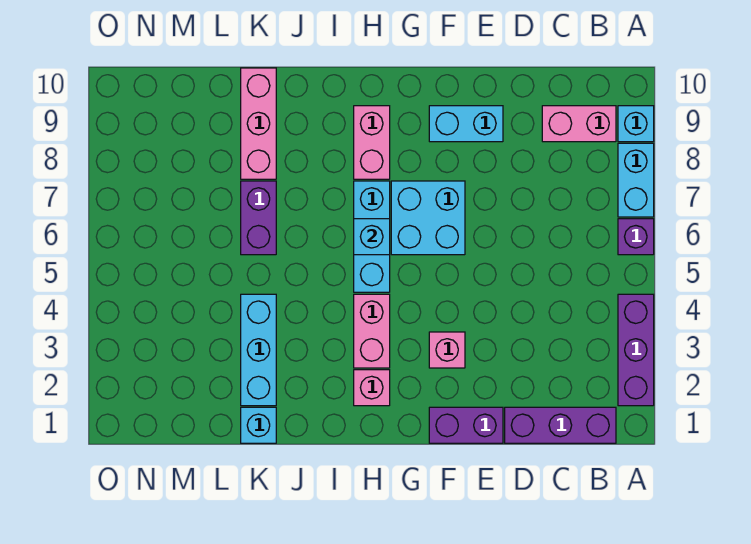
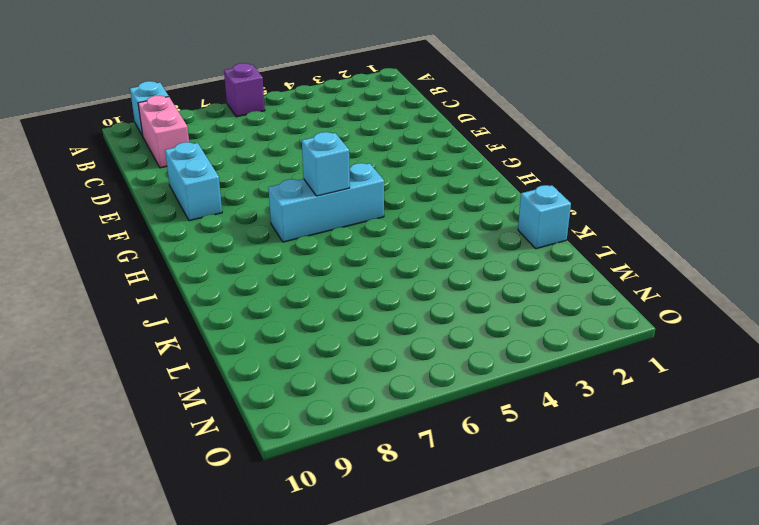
none -> purple 1x3 brick [618,294,654,406]
none -> cyan 1x2 brick [618,143,654,217]
none -> purple 1x3 brick [505,407,616,443]

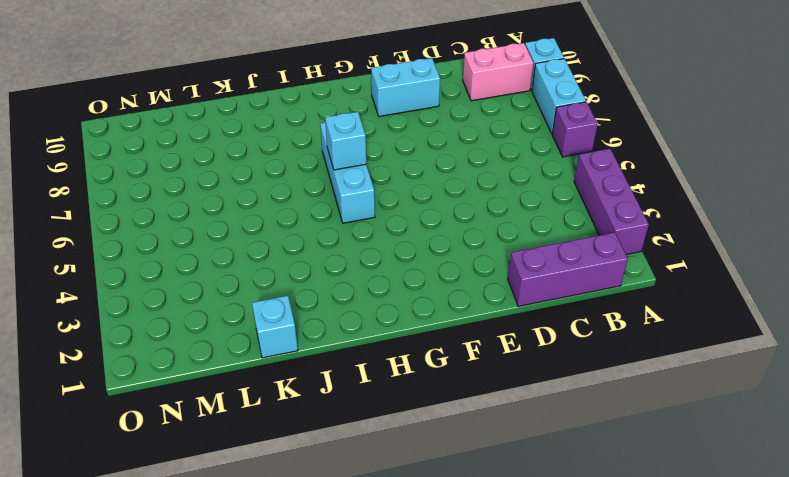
none -> purple 1x2 brick [429,407,503,443]
none -> pink 1x1 brick [429,332,465,368]
none -> cyan 2x2 brick [391,181,465,255]

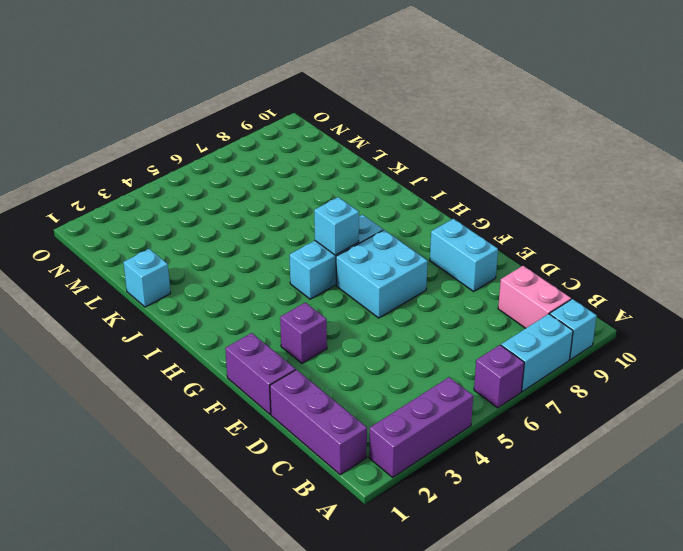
purple 1x1 brick [280,303,327,363] -> pink 1x1 brick [429,332,465,368]
none -> pink 1x1 brick [354,370,390,406]
none -> pink 1x2 brick [354,294,390,368]
none -> pink 1x2 brick [354,106,390,179]

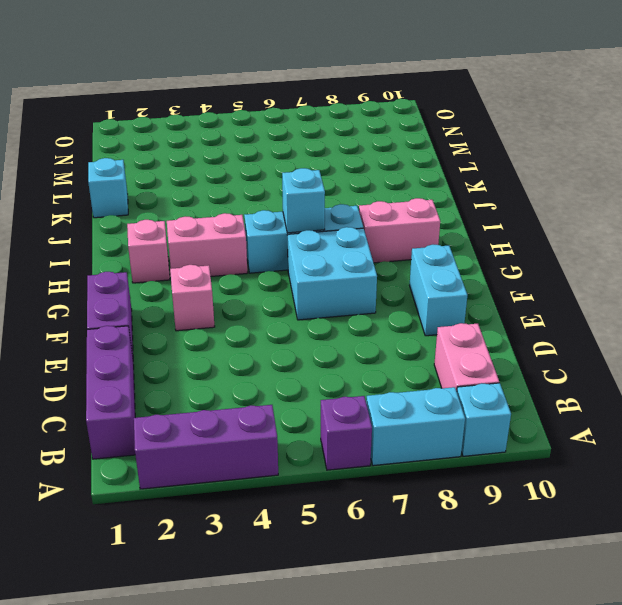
none -> cyan 1x3 brick [241,294,276,406]
none -> purple 1x2 brick [241,181,276,255]
none -> pink 1x3 brick [241,68,276,179]

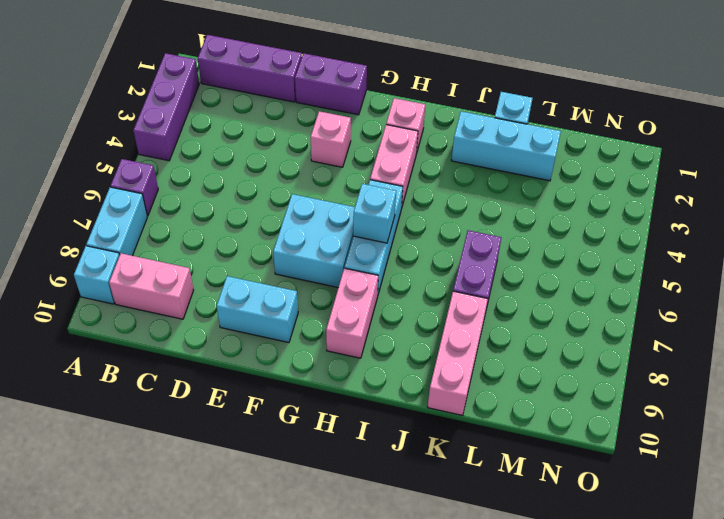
cyan 1x3 brick [451,111,561,181] -> cyan 1x3 brick turned to [241,294,276,406]

